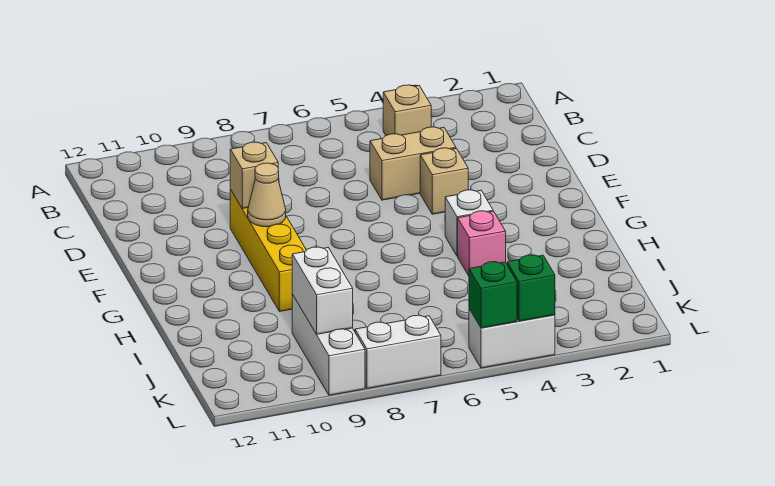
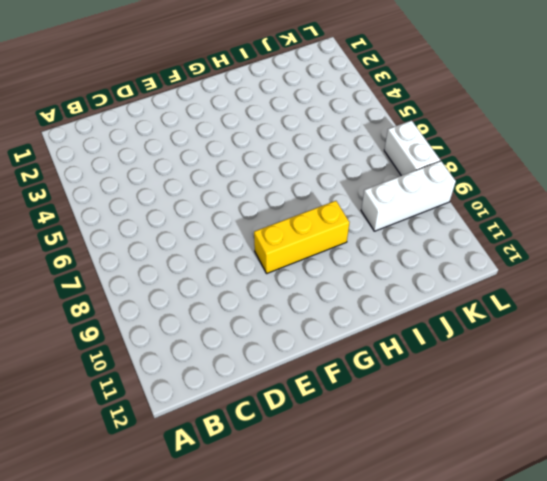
yellow 1x3 brick [254,201,349,274] -> yellow 1x4 brick [230,189,306,311]
none -> tan 1x1 brick [383,85,431,135]
none -> tan 1x2 brick [370,127,456,200]
none -> tan 1x1 brick [420,148,468,214]

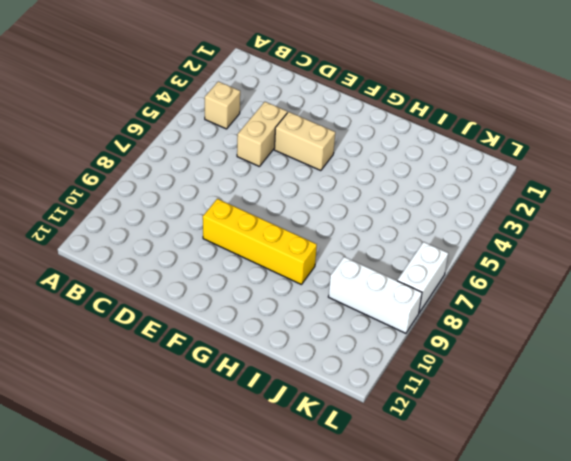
tan 1x2 brick [274,112,335,171] -> tan 1x1 brick [420,148,468,214]
none -> white 1x1 brick [445,190,493,256]
none -> pink 1x1 brick [458,211,506,276]
none -> white 1x2 brick [469,309,555,368]

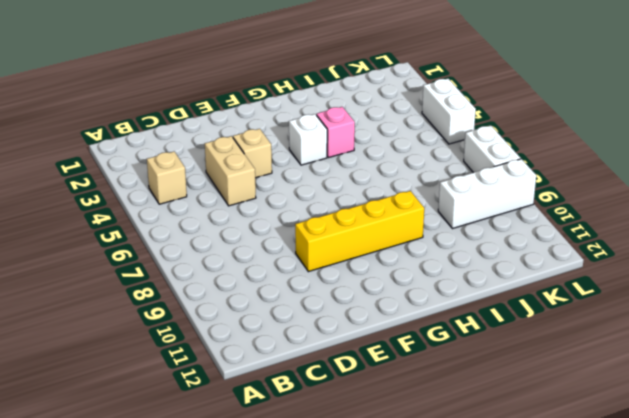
none -> tan 1x1 brick [230,142,278,209]
none -> tan 1x1 cone [248,163,286,227]
none -> white 1x2 brick [292,247,353,334]

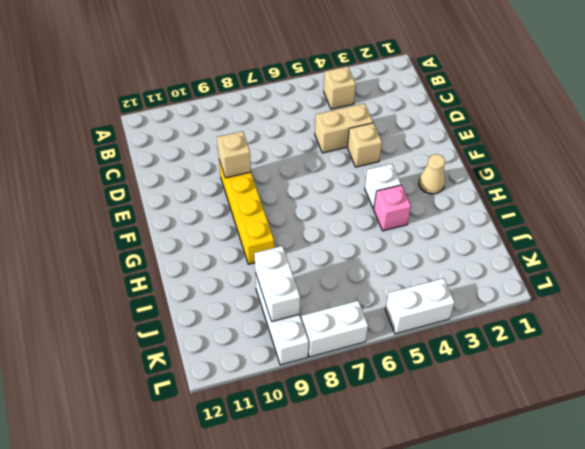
tan 1x1 cone [419,154,445,194] -> tan 1x1 cone moved to [248,163,286,227]
none -> green 1x1 brick [507,255,555,321]
none -> green 1x1 brick [469,262,517,328]

